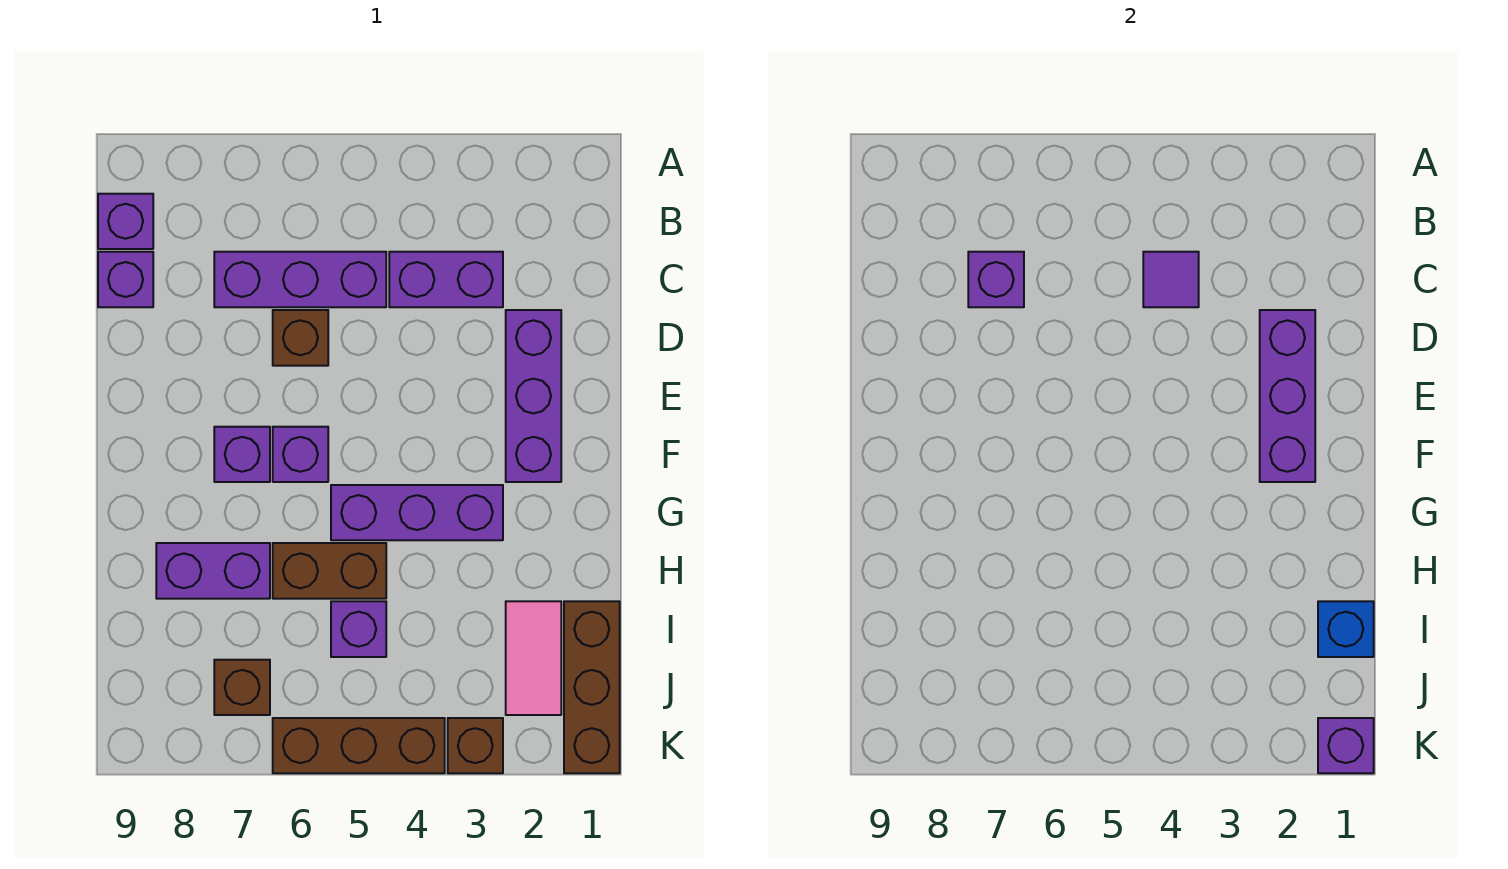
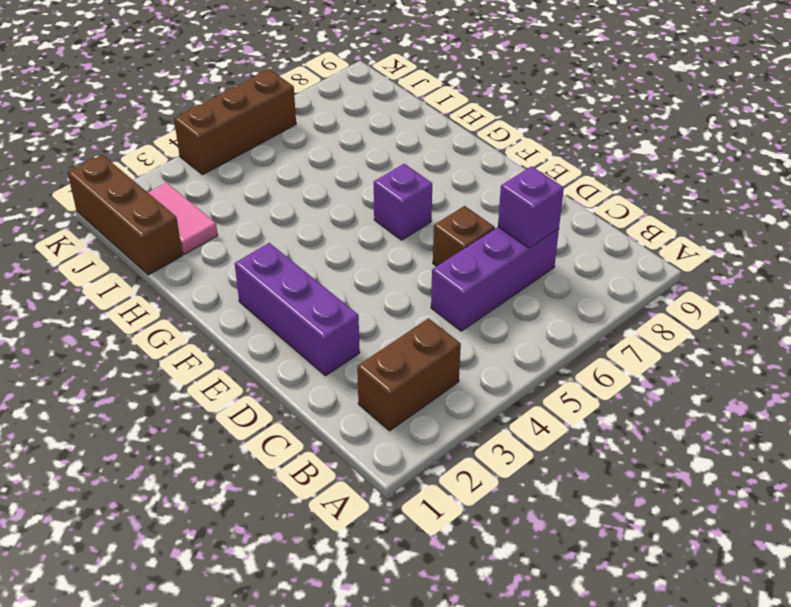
brown 1x2 brick [357,318,461,431] -> brown 1x2 brick moved to [273,543,386,599]
none -> purple 1x1 brick [98,194,153,249]
none -> purple 1x2 brick [389,252,503,307]
none -> purple 1x1 brick [98,252,153,307]

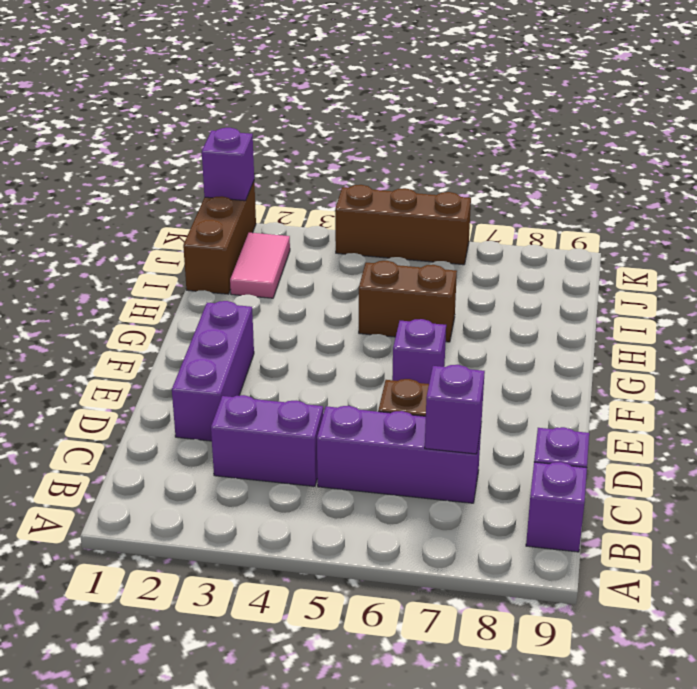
none -> purple 1x1 brick [214,427,270,482]
none -> purple 1x3 brick [331,485,503,540]
none -> purple 1x2 brick [156,543,270,599]

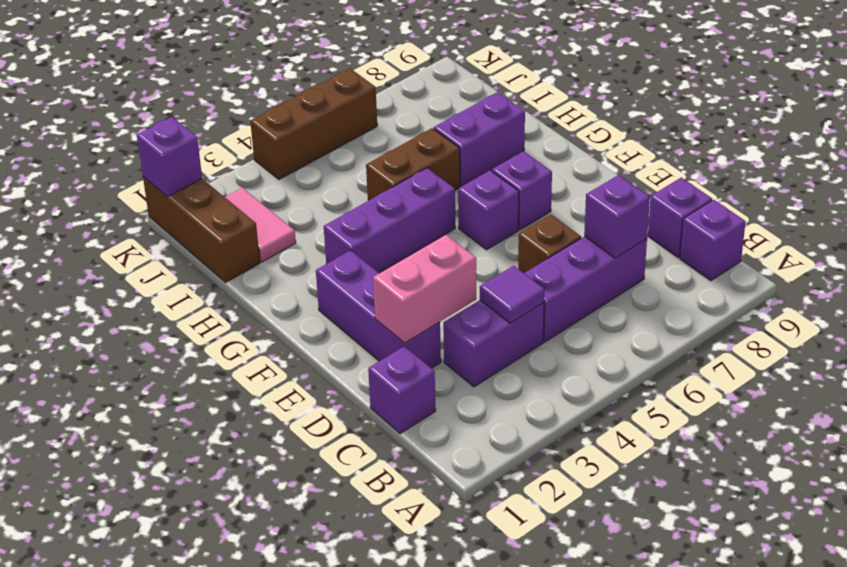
purple 1x1 brick [368,346,436,434] -> purple 1x1 brick moved to [331,601,386,657]
pink 1x2 brick [373,235,476,343] -> purple 1x3 brick [1260,310,1315,482]
none -> brown 1x1 brick [214,660,270,715]
none -> brown 1x1 brick [448,718,503,773]
none -> blue 1x1 brick [1318,601,1374,657]

